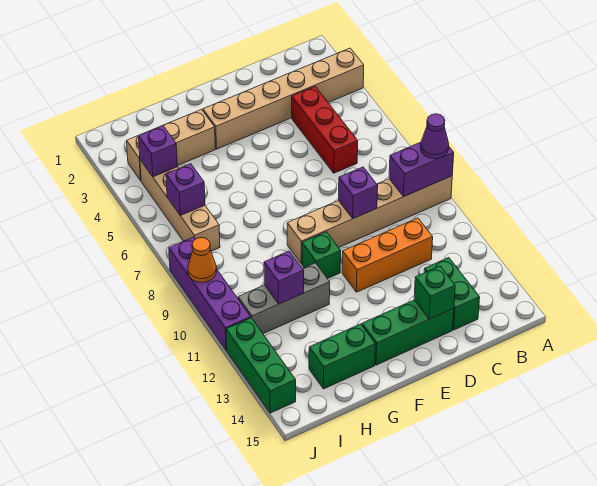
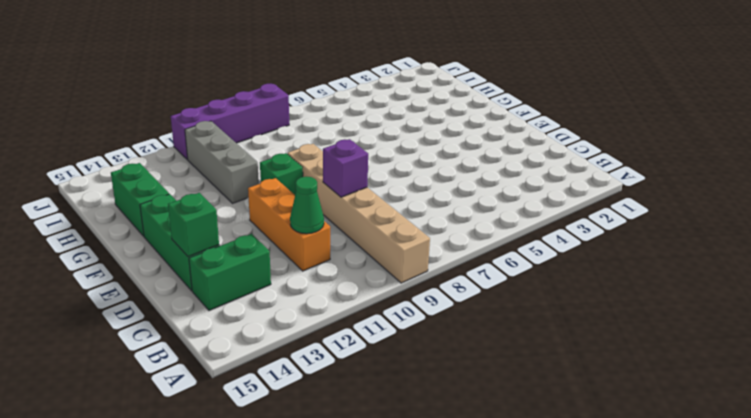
green 1x1 cone [290,177,324,234] -> none
none -> tan 1x6 brick [203,48,364,149]
none -> red 1x3 brick [292,86,358,173]
none -> tan 1x3 brick [127,110,215,181]

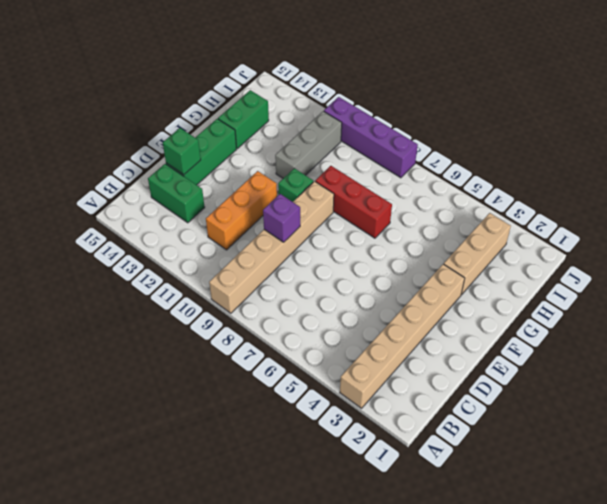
red 1x3 brick [315,166,392,238] -> red 1x3 brick moved to [292,86,358,173]
none -> tan 1x4 brick [140,160,220,251]
none -> green 1x3 brick [226,318,296,413]
none -> purple 1x2 brick [389,142,454,197]

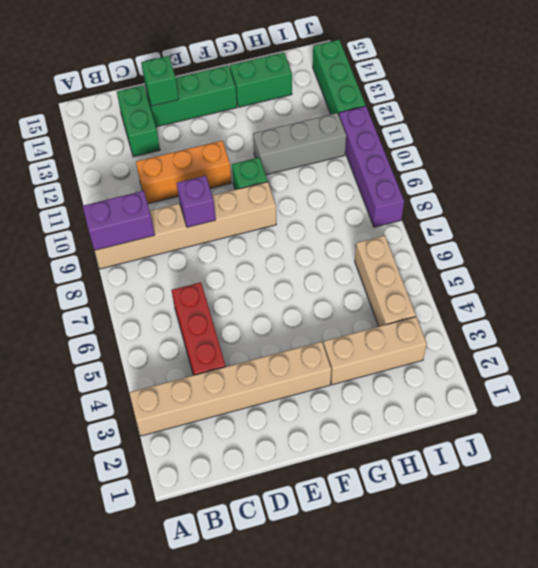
tan 1x3 brick [355,235,416,326] -> tan 1x4 brick [140,160,220,251]
none -> purple 1x1 brick [264,251,304,304]
none -> purple 1x1 brick [139,126,177,177]
none -> purple 1x1 brick [166,164,205,215]

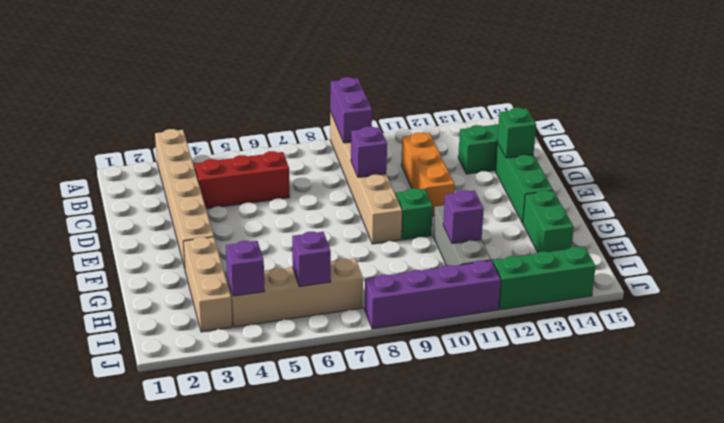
none -> orange 1x1 cone [188,238,216,282]
none -> purple 1x1 cone [421,114,449,159]

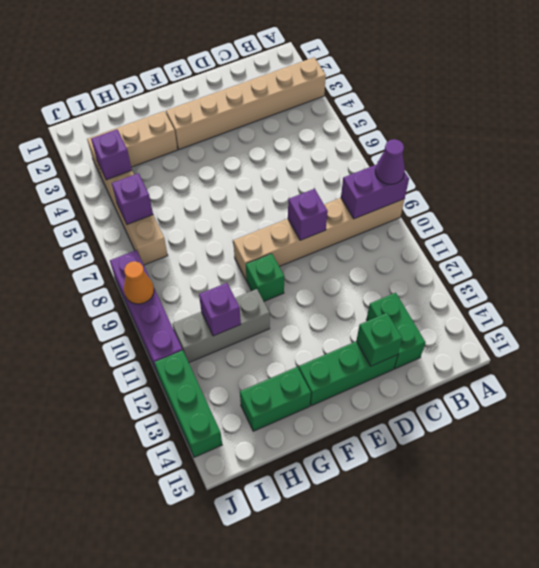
none -> red 1x3 brick [292,86,358,173]
none -> orange 1x3 brick [342,218,433,292]

